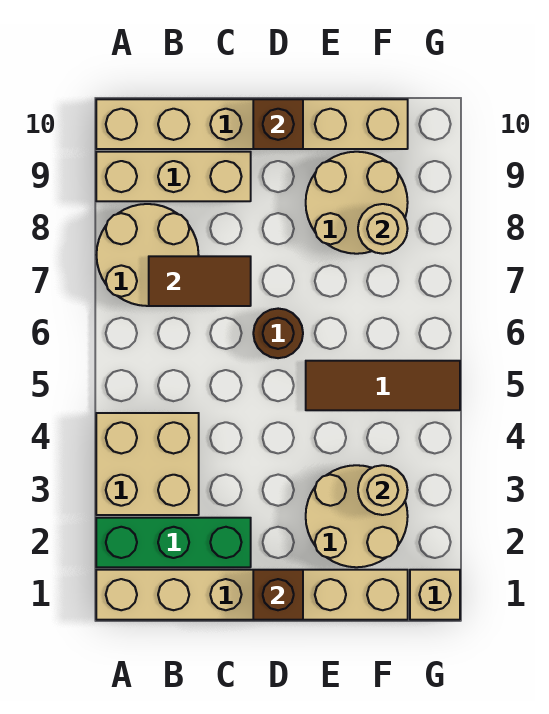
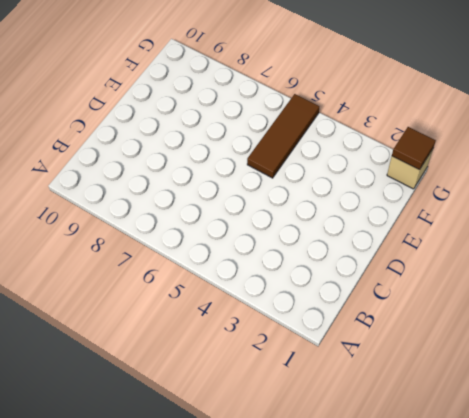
brown 1x1 tile [392,127,436,170] -> none
none -> tan 1x6 brick [96,570,408,620]
none -> green 1x3 brick [96,518,251,567]
none -> tan 2x2 brick [96,413,199,515]

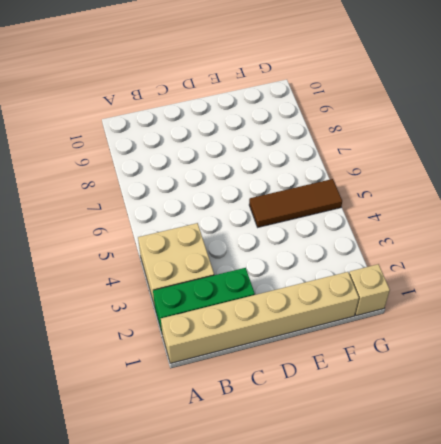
none -> tan 2x2 round brick [97,204,198,306]
none -> tan 1x3 brick [96,152,251,201]
none -> tan 1x6 brick [96,99,408,149]

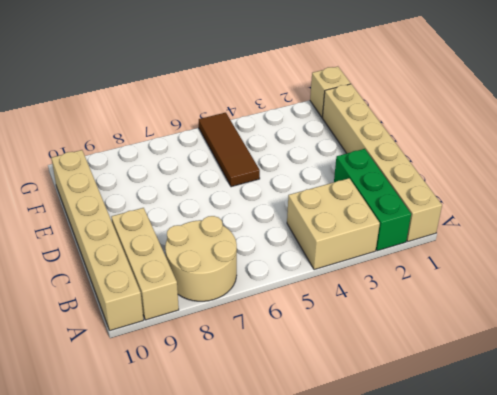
none -> brown 1x1 round brick [253,309,303,358]
none -> tan 2x2 round brick [306,465,408,567]
none -> tan 2x2 round brick [306,152,408,254]

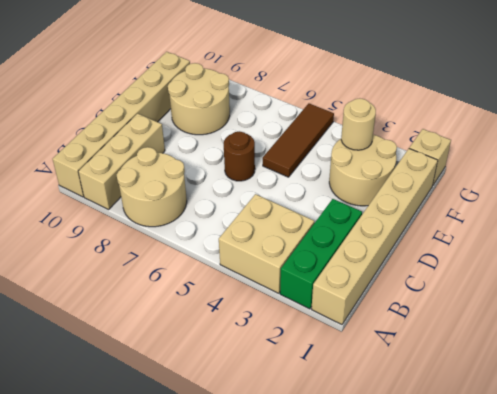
none -> brown 1x2 tile [149,256,251,306]
none -> brown 1x1 brick [253,570,303,620]
none -> brown 1x1 brick [253,99,303,149]

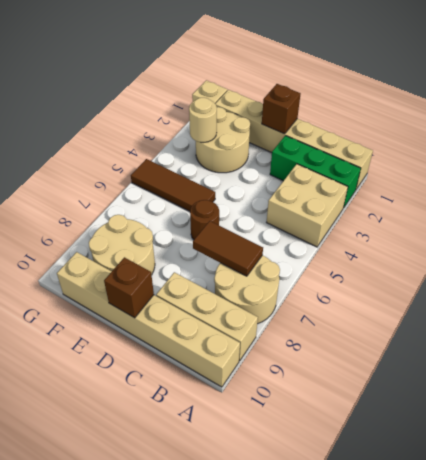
none -> tan 1x1 round brick [358,204,408,254]

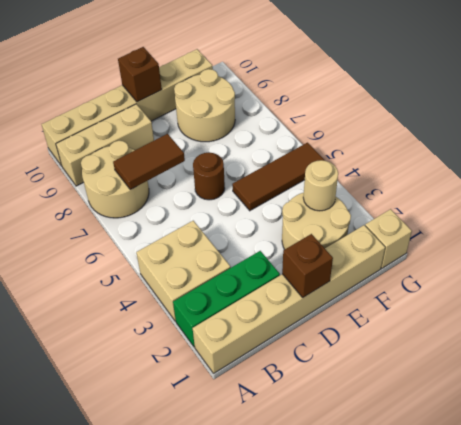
none -> tan 1x1 round brick [358,204,408,254]

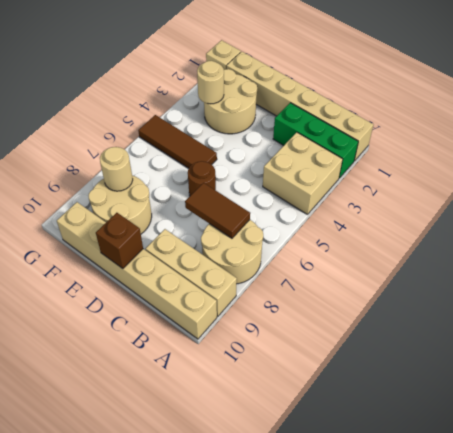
none -> brown 1x1 brick [253,570,303,620]

